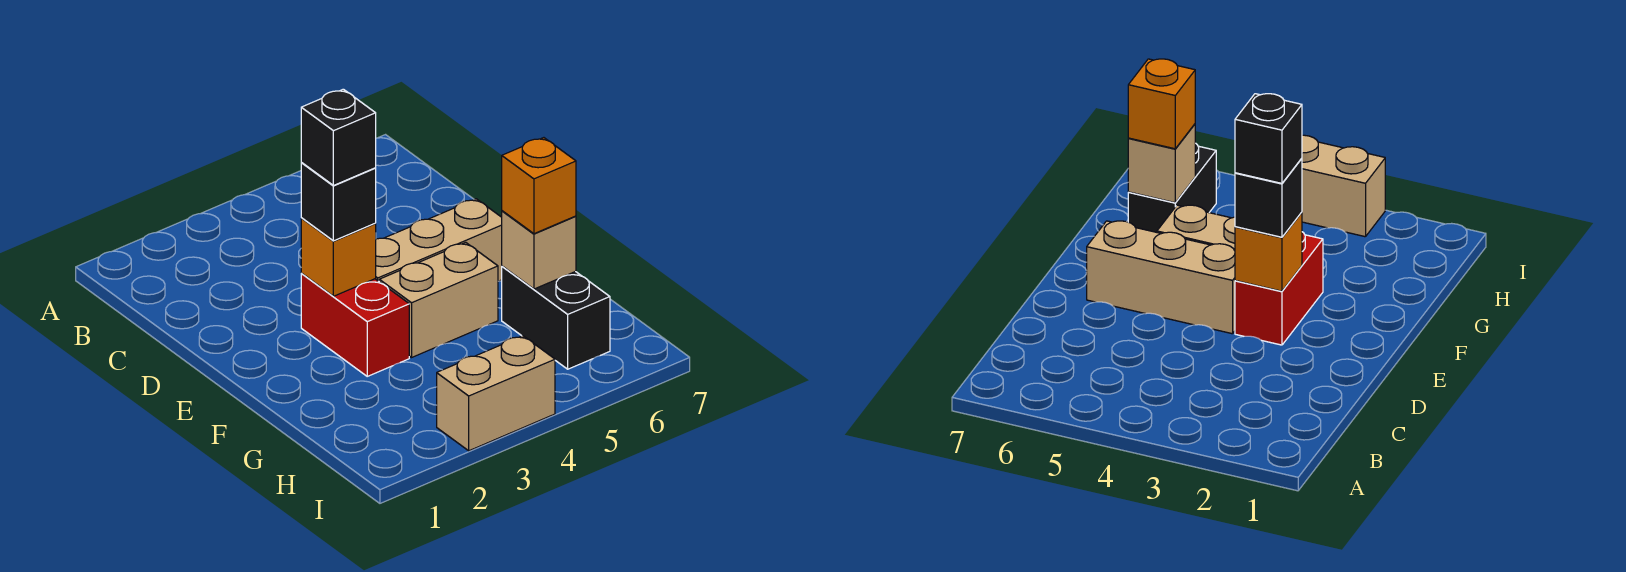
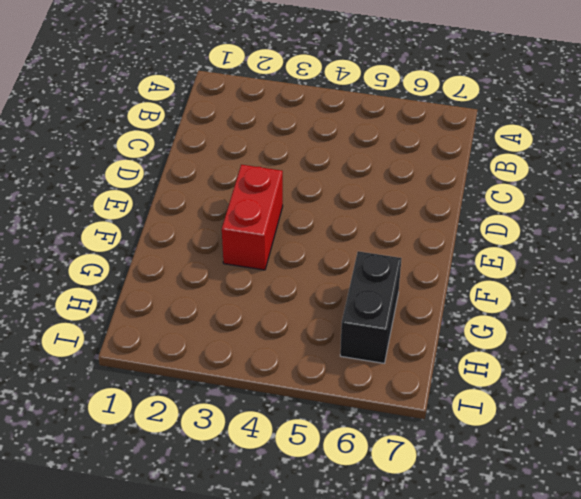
none -> tan 1x3 brick [376,199,502,281]
none -> tan 1x2 brick [379,242,498,357]

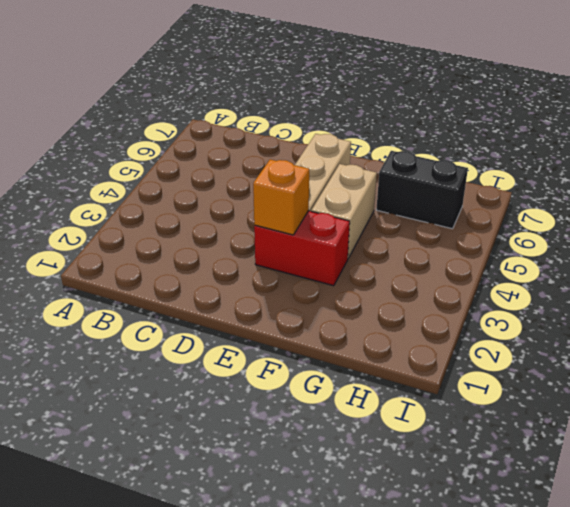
none -> tan 1x2 brick [437,336,555,451]
none -> tan 1x1 brick [502,211,576,289]

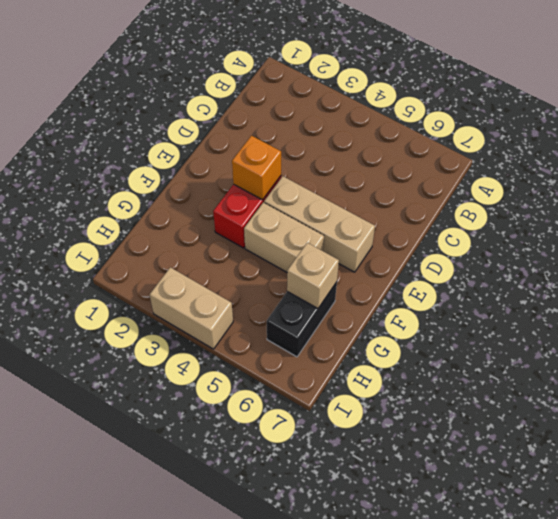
none -> black 1x1 brick [301,163,376,241]
none -> orange 1x1 brick [502,138,576,234]

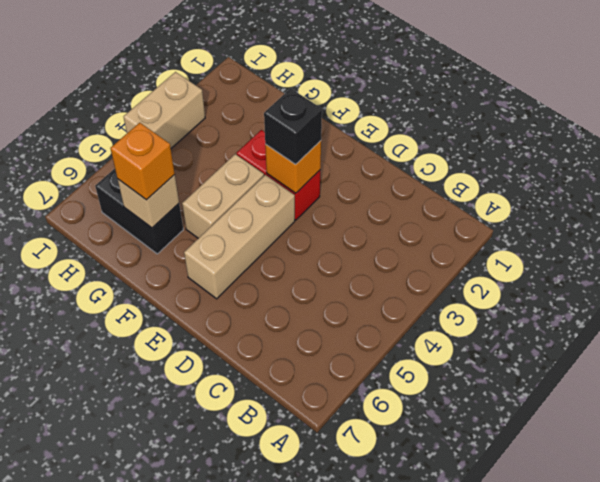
none -> black 1x1 brick [301,89,376,186]

